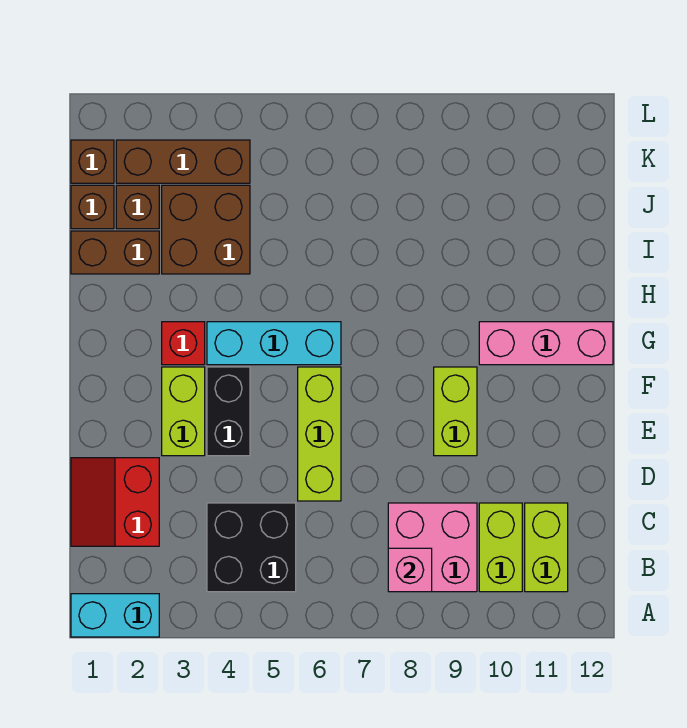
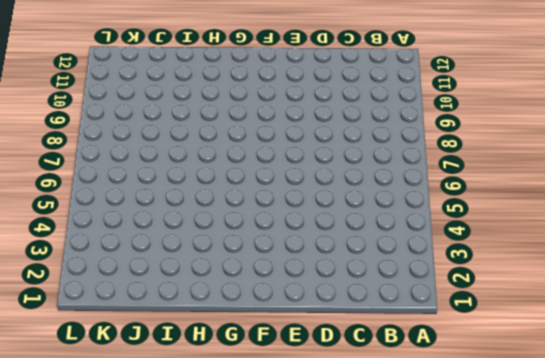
none -> cyan 1x2 brick [71,594,159,637]
none -> black 2x2 brick [207,503,296,592]
none -> pink 2x2 brick [388,503,477,592]

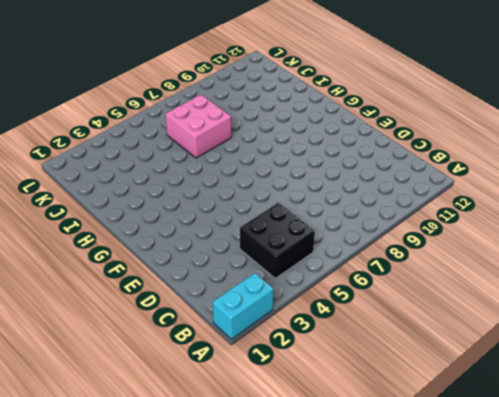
pink 2x2 brick [165,95,231,158] -> pink 2x2 brick moved to [388,503,477,592]
none -> lime 1x2 brick [479,503,522,592]
none -> lime 1x2 brick [525,503,568,592]
none -> red 2x2 slope [71,458,159,546]

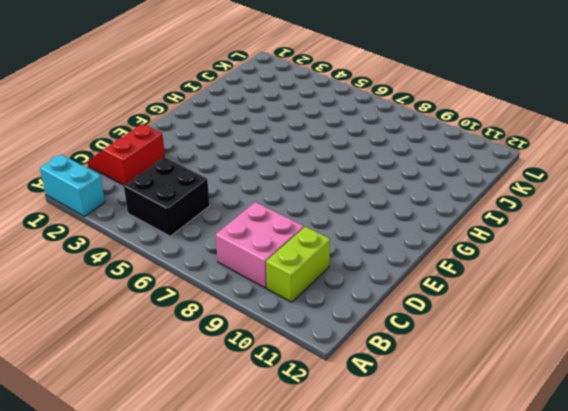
none -> lime 1x2 brick [525,503,568,592]
none -> lime 1x3 brick [298,367,341,501]
none -> lime 1x2 brick [162,367,205,456]

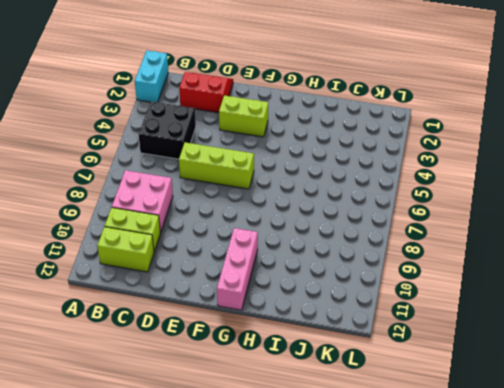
none -> black 1x2 brick [207,367,250,456]
none -> lime 1x2 brick [434,367,477,456]
none -> red 1x1 brick [162,322,205,365]

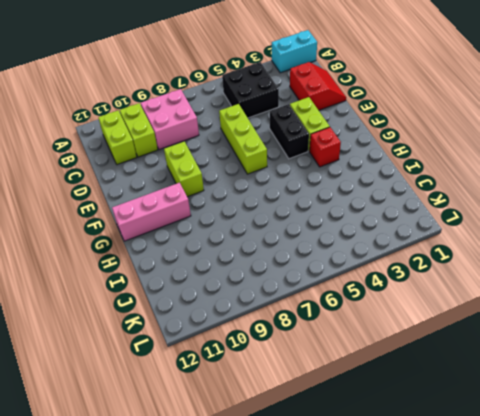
none -> cyan 1x3 brick [207,322,341,365]
none -> brown 1x2 brick [71,231,159,274]
none -> brown 2x2 brick [162,185,250,274]

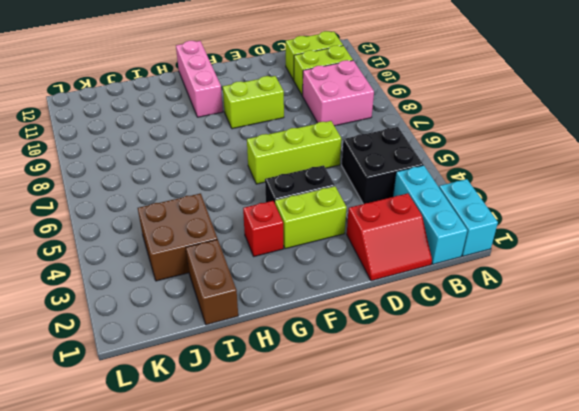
cyan 1x3 brick [393,165,467,264] -> cyan 1x3 brick moved to [207,322,341,365]
none -> brown 1x1 brick [71,185,114,229]
none -> brown 1x1 brick [116,185,159,229]
none -> brown 1x1 brick [71,140,114,183]

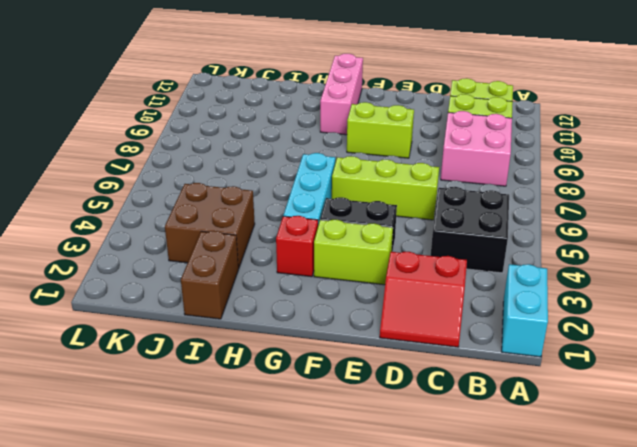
none -> brown 1x1 brick [71,185,114,229]
none -> brown 1x1 brick [116,185,159,229]
none -> brown 1x1 brick [71,140,114,183]

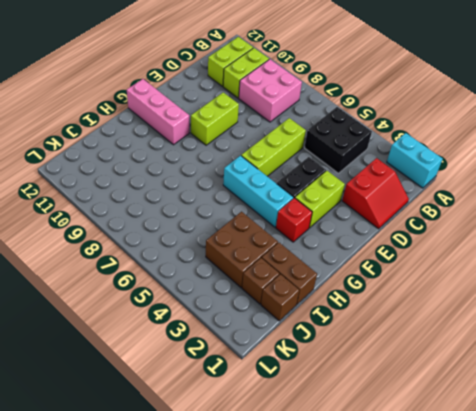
none -> brown 1x1 brick [71,140,114,183]
none -> brown 1x3 brick [116,140,250,183]
none -> pink 1x1 brick [388,548,432,592]

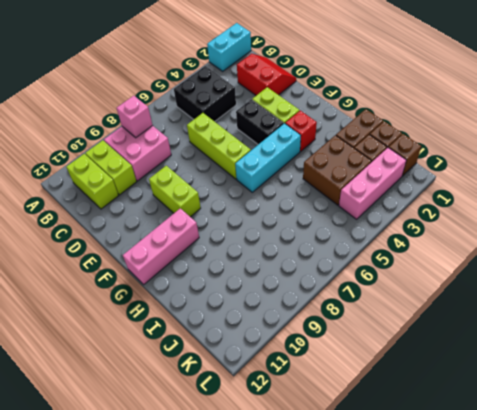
pink 1x3 brick [339,148,406,219] -> brown 1x3 brick [116,140,250,183]

